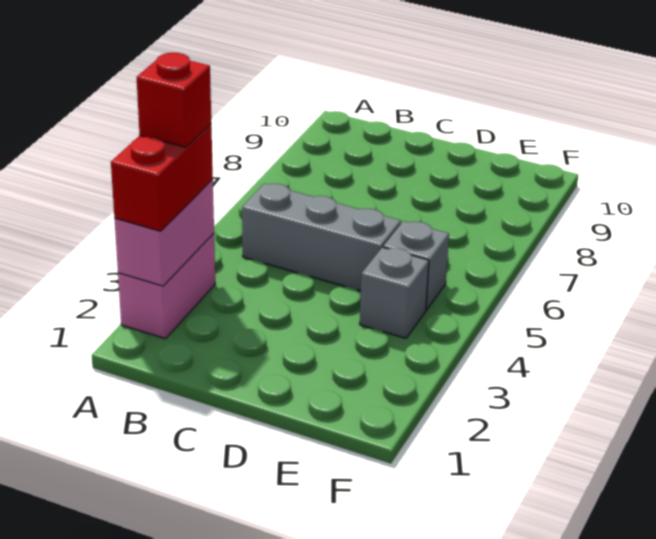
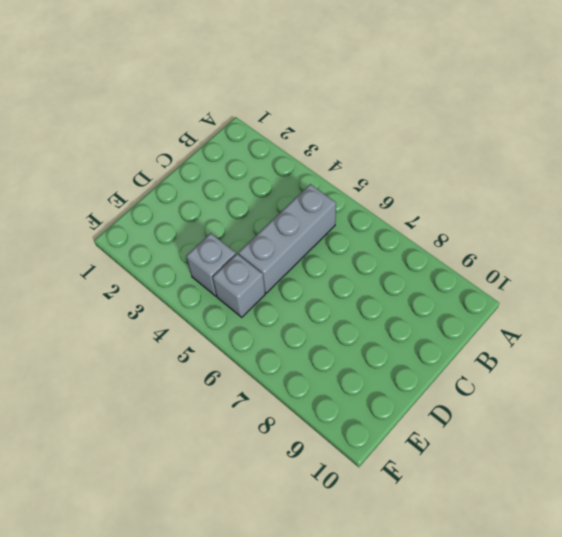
none -> pink 1x2 brick [118,233,215,339]
none -> pink 1x2 brick [114,180,214,286]

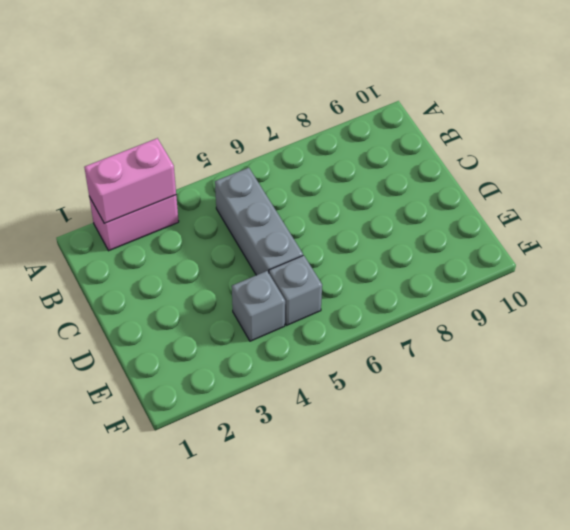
none -> red 1x2 brick [111,124,213,231]
none -> red 1x1 brick [137,53,211,147]

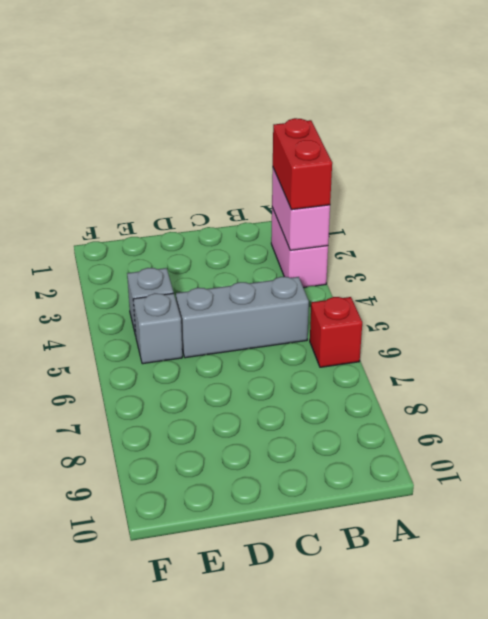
red 1x1 brick [310,297,362,367] -> red 1x1 brick moved to [137,53,211,147]

